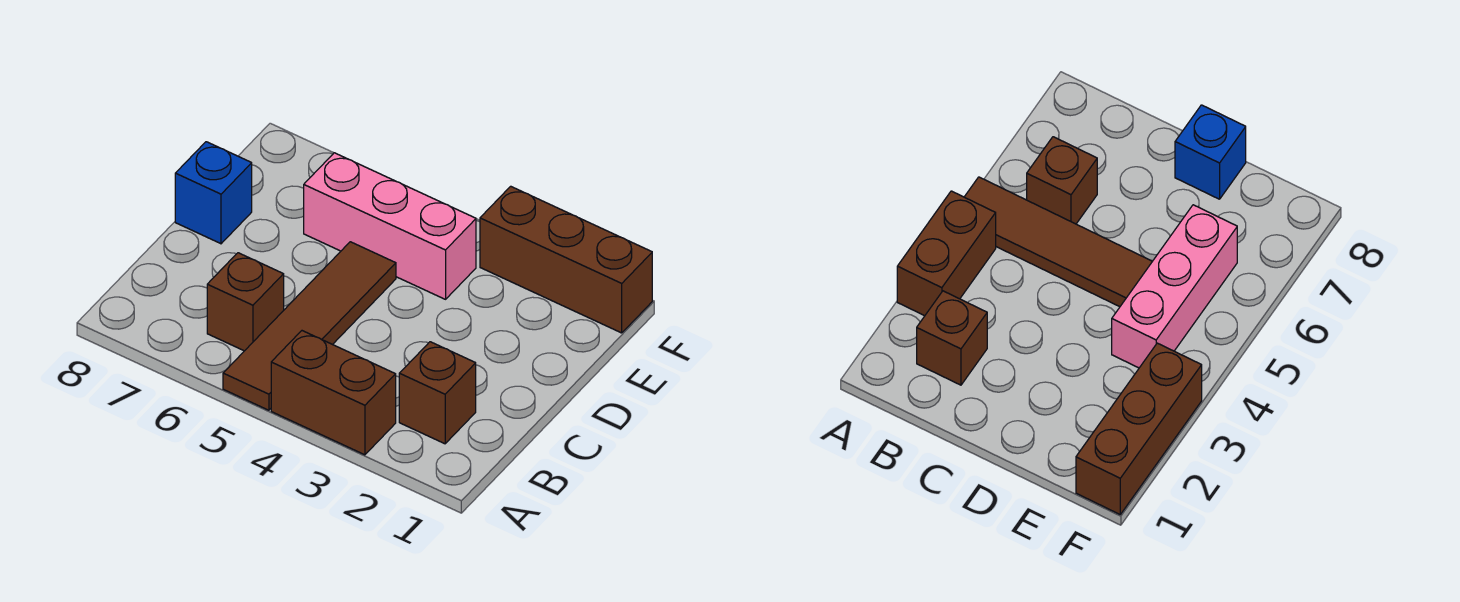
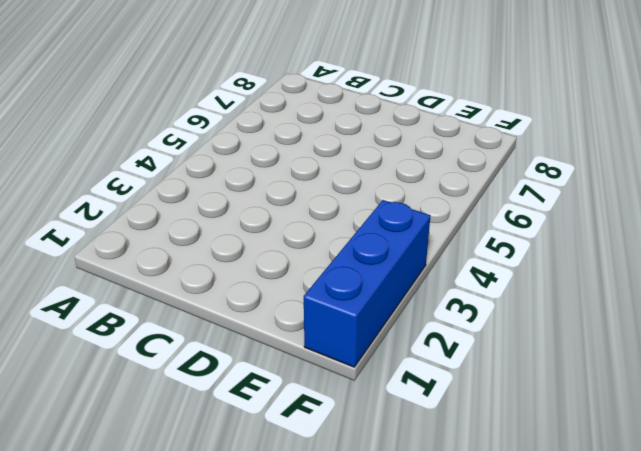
blue 1x3 brick [304,200,430,367] -> brown 1x3 brick [480,186,652,333]
none -> brown 1x2 brick [271,331,396,455]
none -> brown 1x4 tile [223,242,396,410]

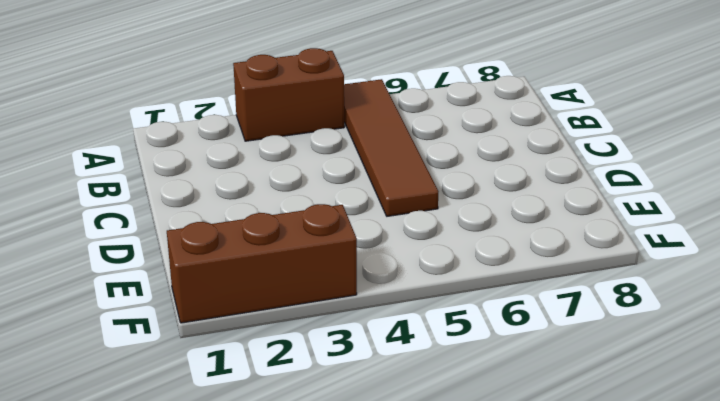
none -> brown 1x1 brick [399,342,476,444]
none -> brown 1x1 brick [207,253,284,351]

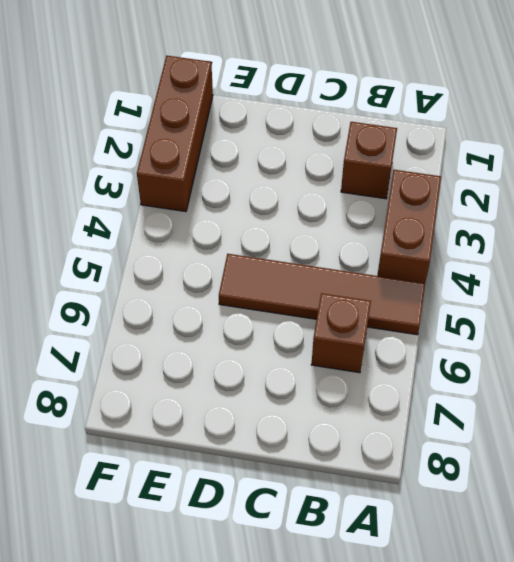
none -> blue 1x1 brick [175,142,252,244]
none -> pink 1x3 brick [304,153,476,299]

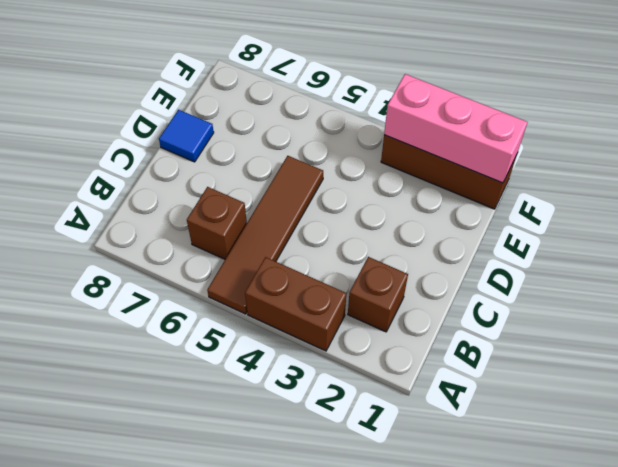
blue 1x1 tile [159,110,214,162] -> blue 1x1 brick [175,142,252,244]
pink 1x3 brick [384,74,527,183] -> pink 1x3 brick moved to [304,153,476,299]

